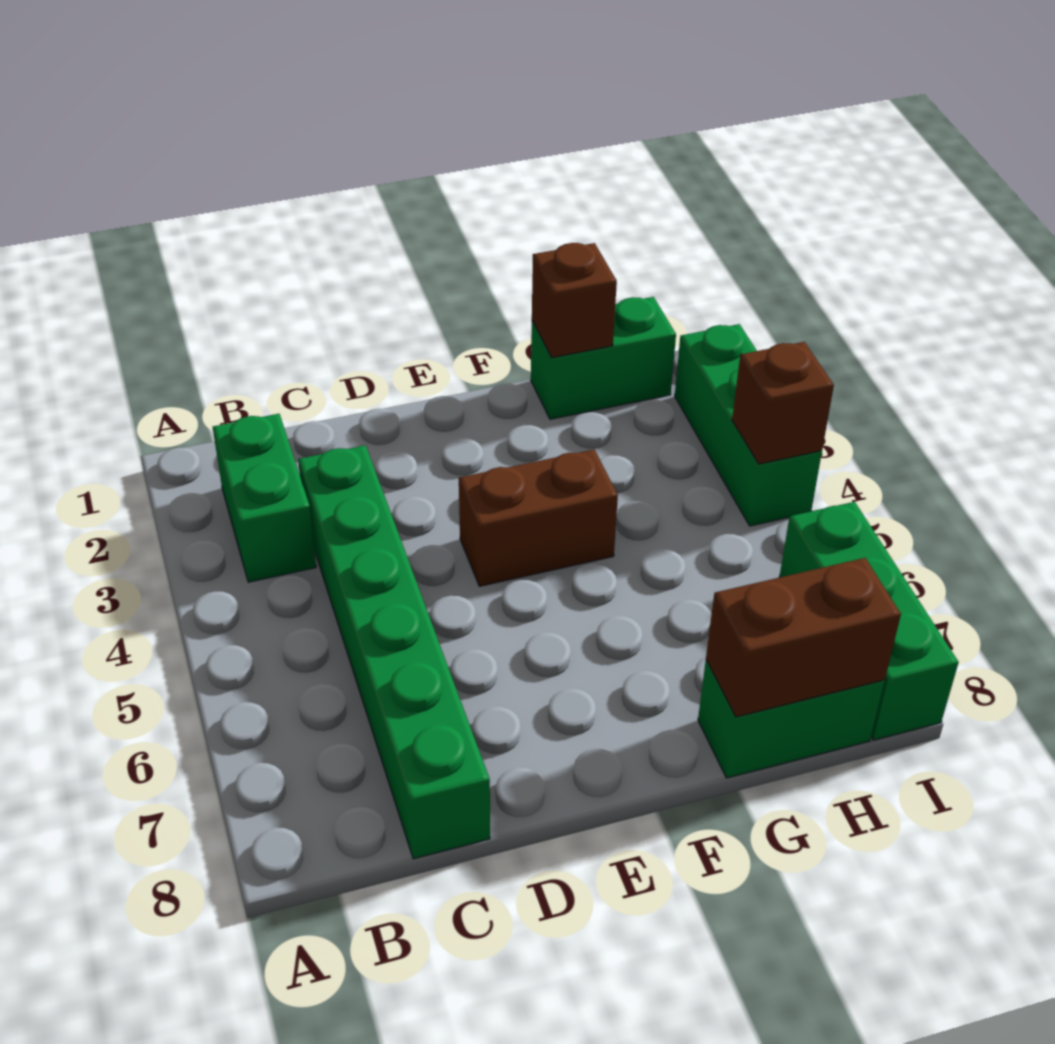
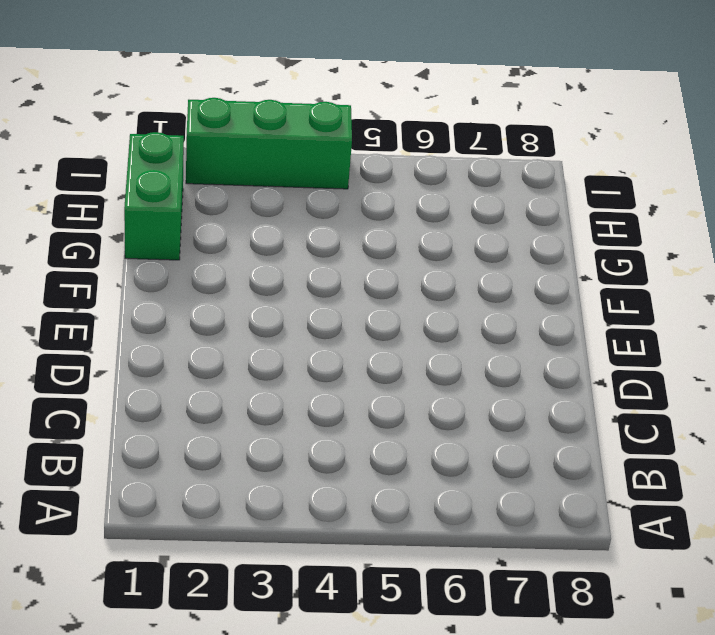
none -> green 1x2 brick [213,414,316,582]
none -> green 1x6 brick [298,445,490,859]

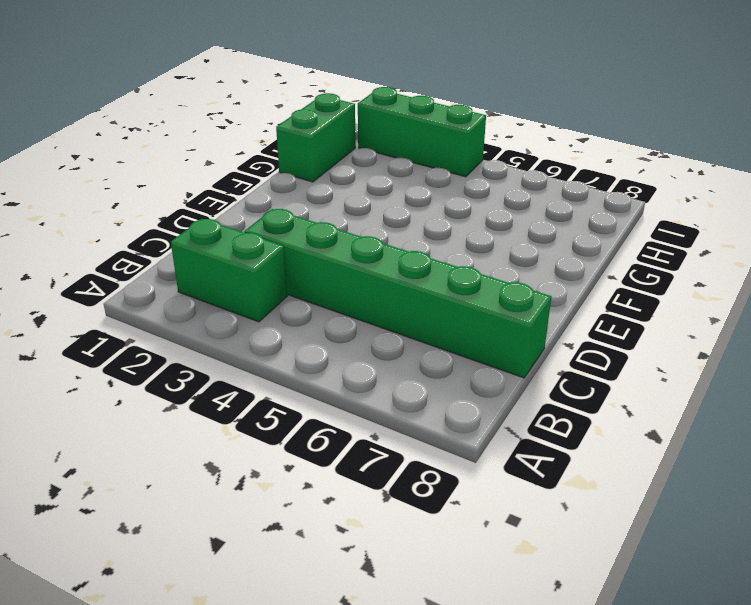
none -> brown 1x2 brick [459,450,618,586]
none -> green 1x2 brick [698,660,885,778]

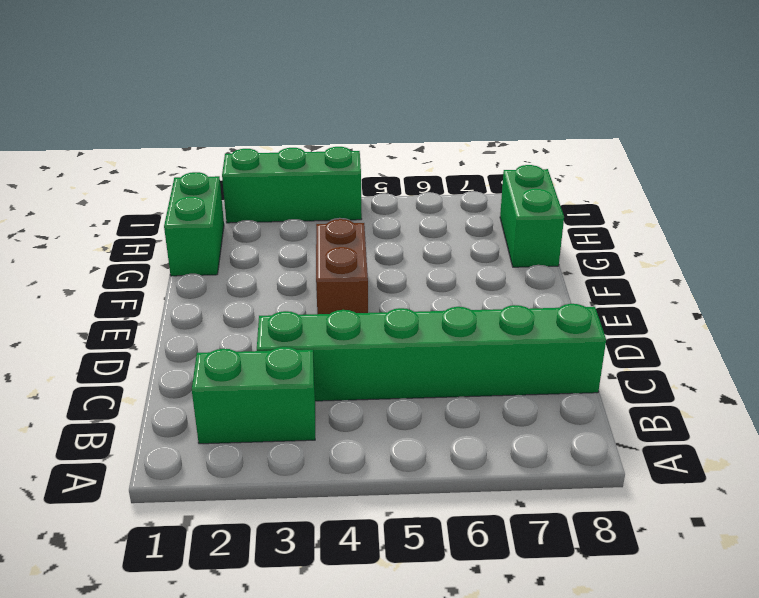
none -> green 1x3 brick [779,502,959,740]
none -> brown 1x1 brick [532,243,617,358]

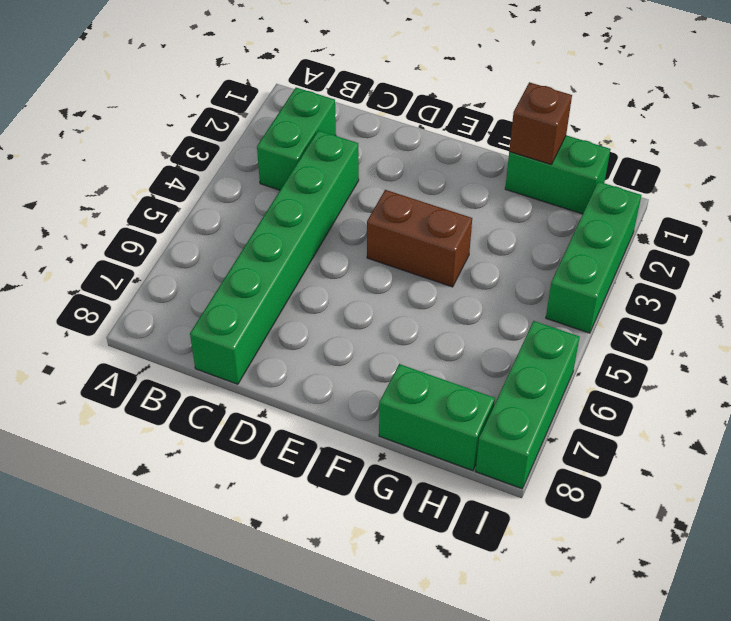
none -> brown 1x2 brick [706,558,901,717]
none -> brown 1x1 brick [732,342,834,464]

